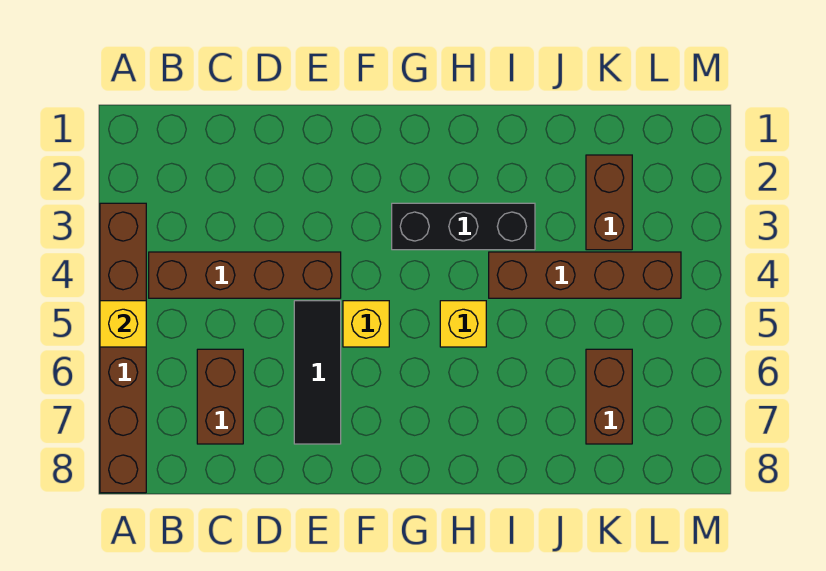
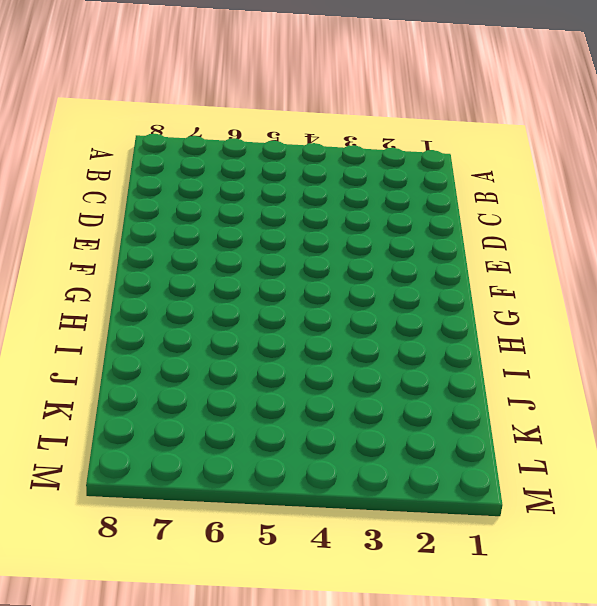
none -> brown 1x6 brick [100,203,146,493]
none -> brown 1x4 brick [149,252,341,298]

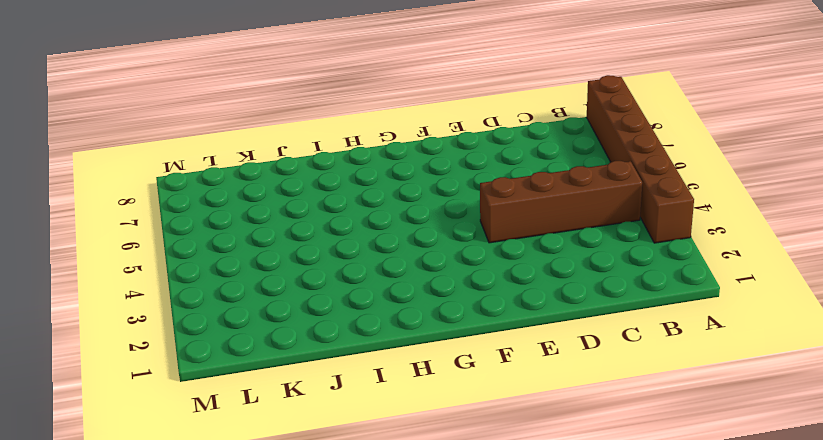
none -> brown 1x2 brick [197,349,243,444]
none -> black 1x3 tile [294,301,341,444]

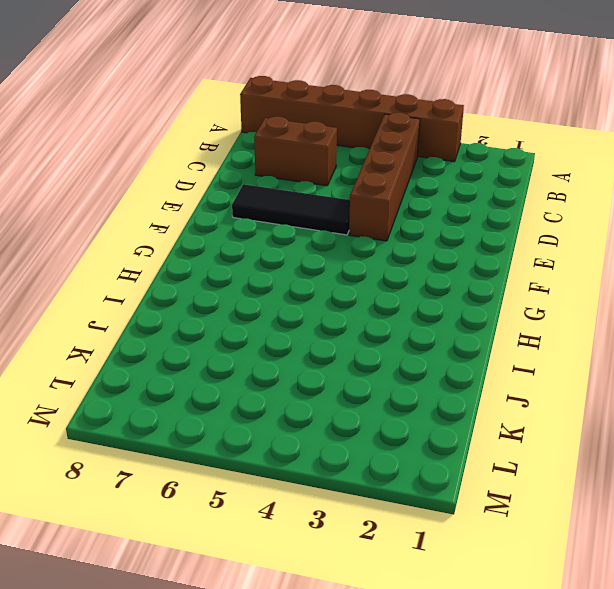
none -> yellow 1x1 brick [343,301,389,347]
none -> black 1x3 brick [392,203,535,250]

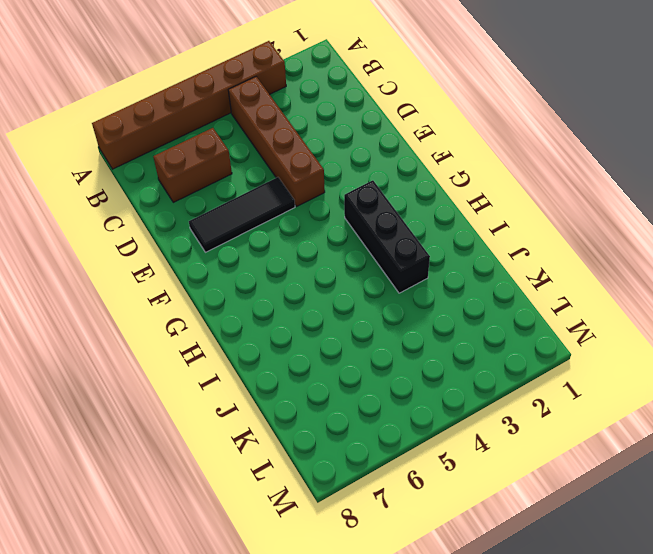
none -> yellow 1x1 brick [343,301,389,347]
none -> yellow 1x1 brick [440,301,486,347]

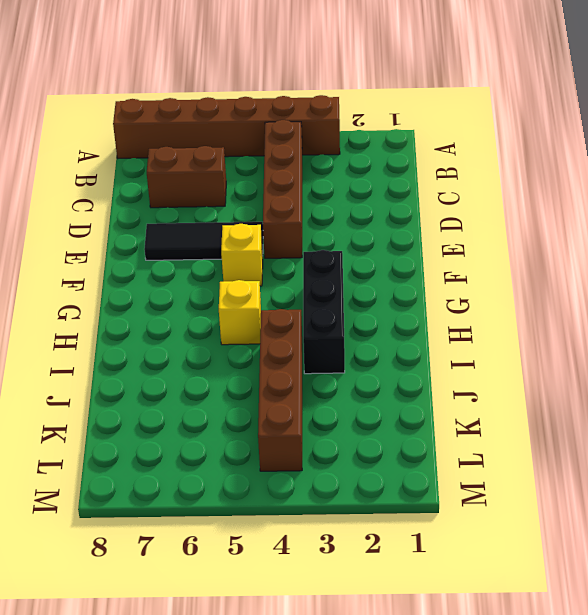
none -> brown 1x2 brick [586,155,632,250]
none -> brown 1x2 brick [586,349,632,444]

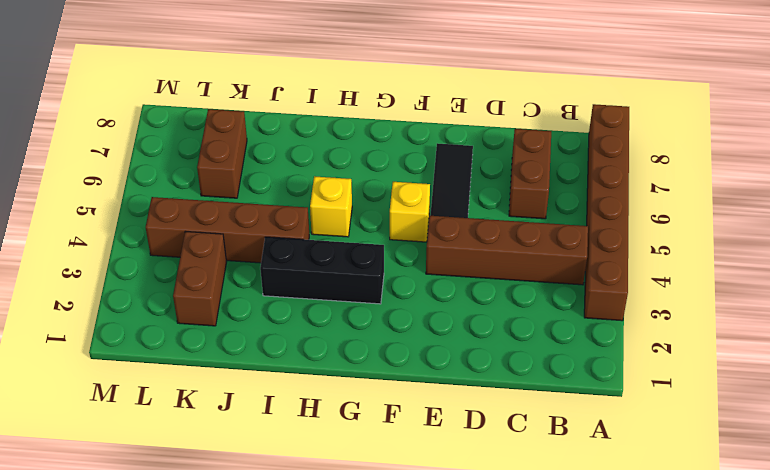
none -> yellow 1x1 brick [100,301,146,347]

